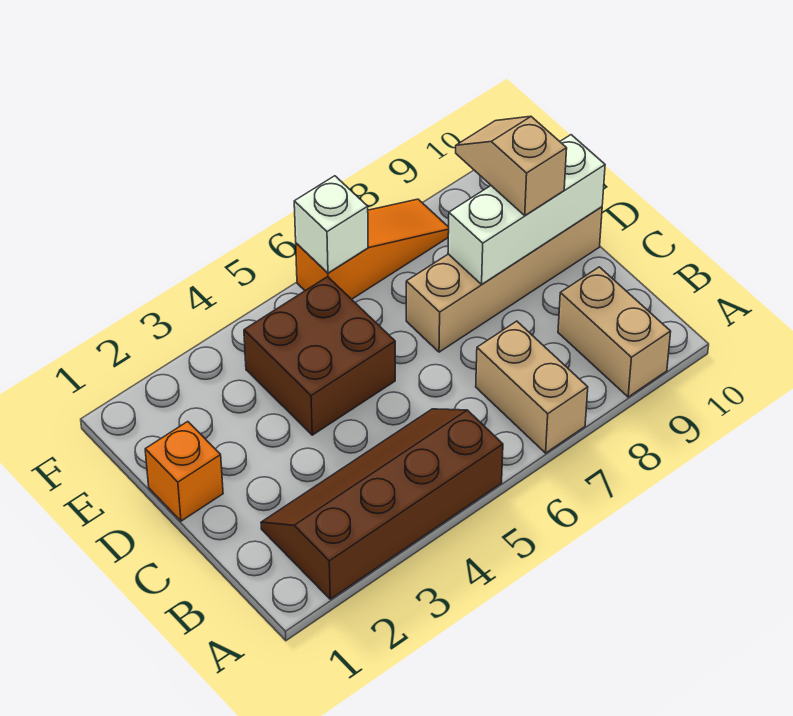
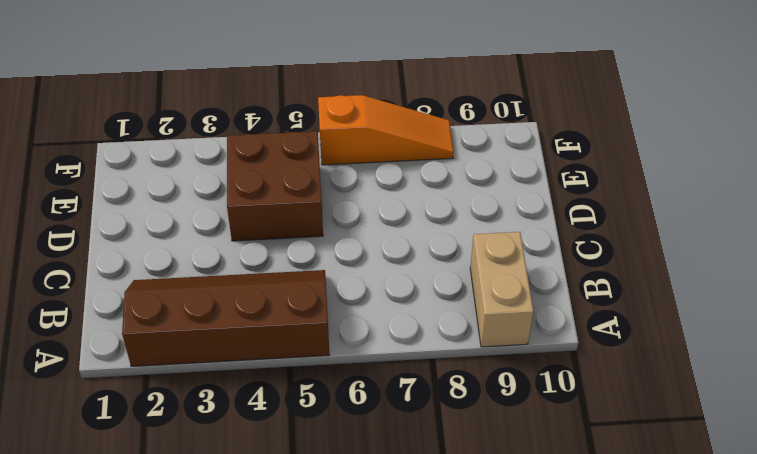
none -> tan 1x2 brick [476,321,588,453]
none -> orange 1x1 brick [145,422,223,521]

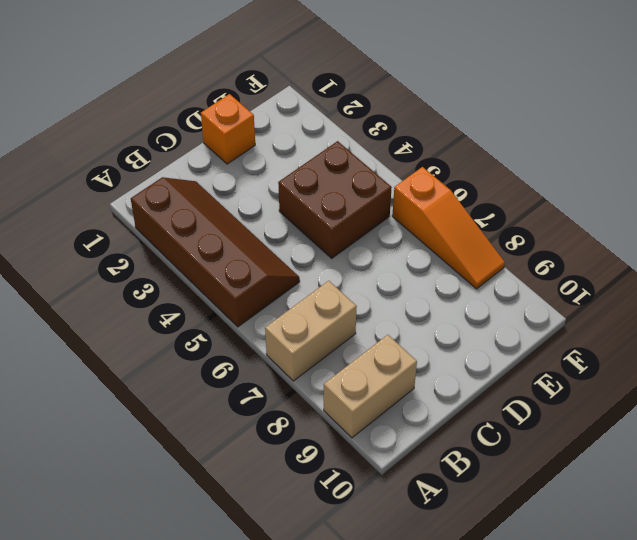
none -> tan 1x4 brick [406,207,602,352]
none -> white 1x3 brick [448,135,605,284]

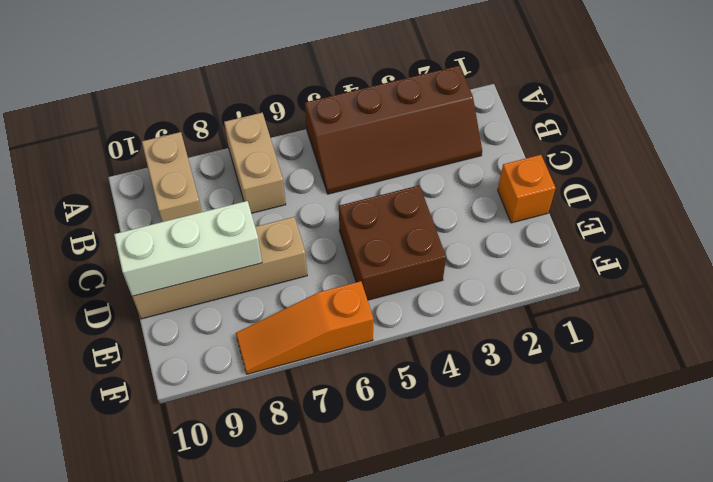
none -> white 1x1 brick [294,176,368,273]
none -> tan 1x2 slope [456,116,567,216]

